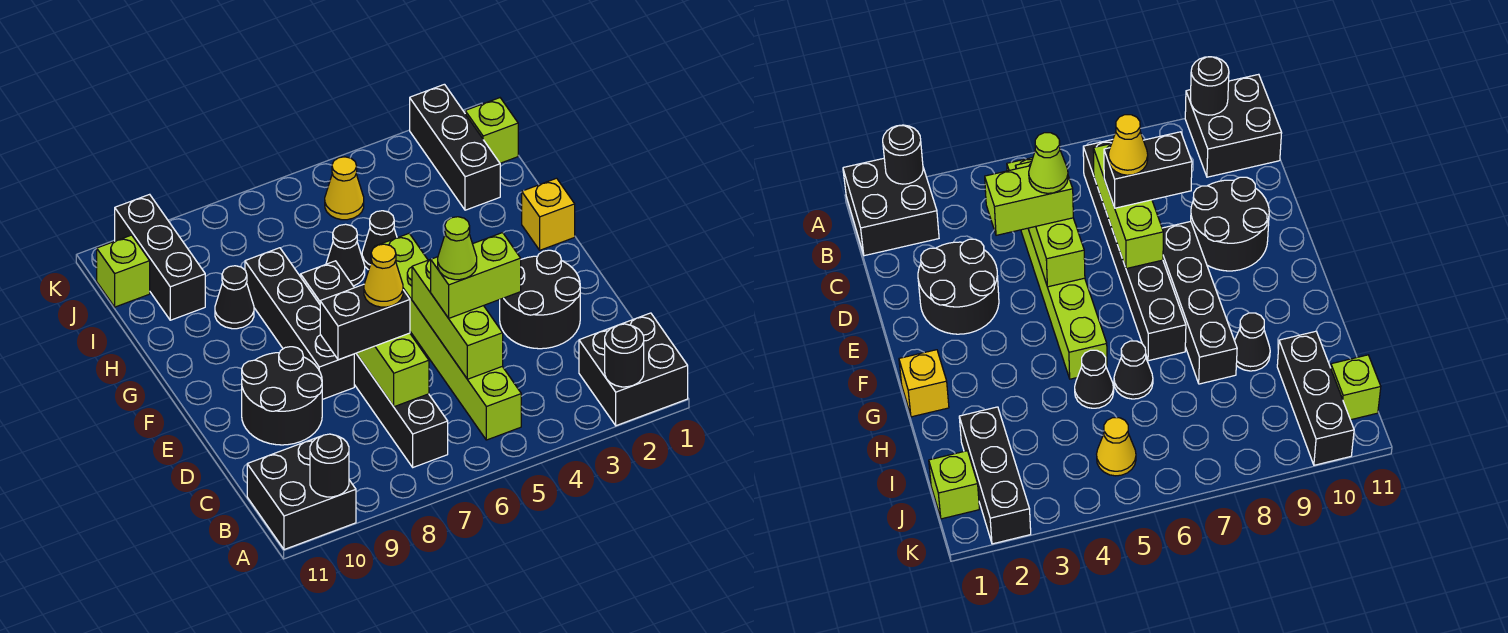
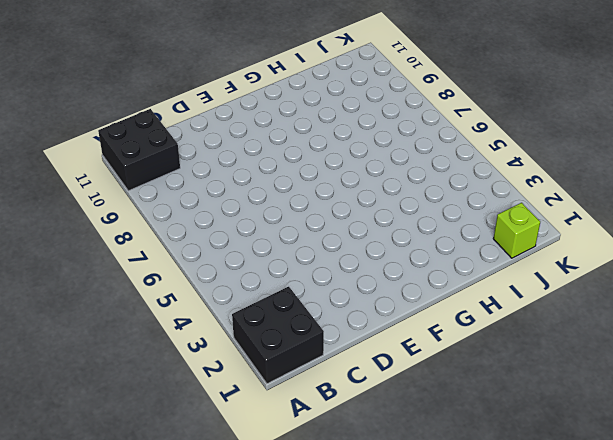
none -> lime 1x6 brick [374,234,521,440]
none -> black 1x6 brick [301,261,448,467]
none -> black 2x2 round brick [500,250,580,349]

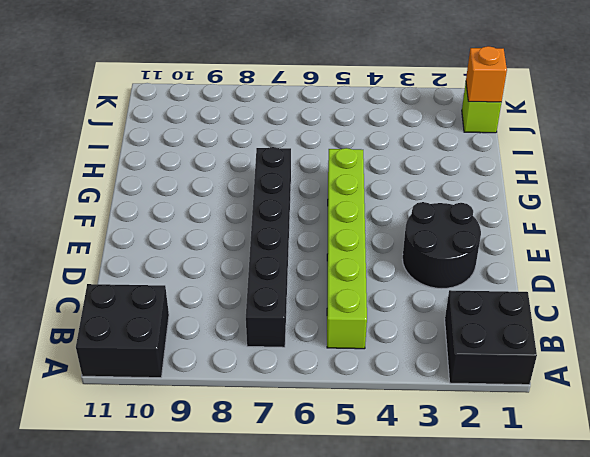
orange 1x1 brick [466,46,507,102] -> none
none -> black 2x2 round brick [242,347,322,445]
none -> black 1x4 brick [245,248,354,399]
none -> yellow 1x1 brick [522,178,575,250]

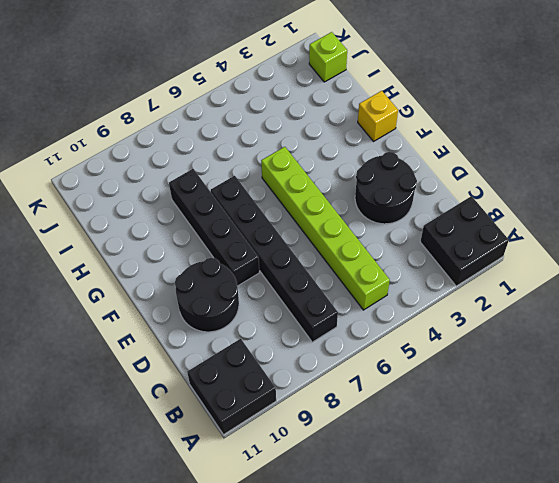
none -> black 1x1 cone [362,211,397,270]
none -> black 1x1 cone [326,224,365,286]
none -> black 1x1 cone [215,266,254,329]

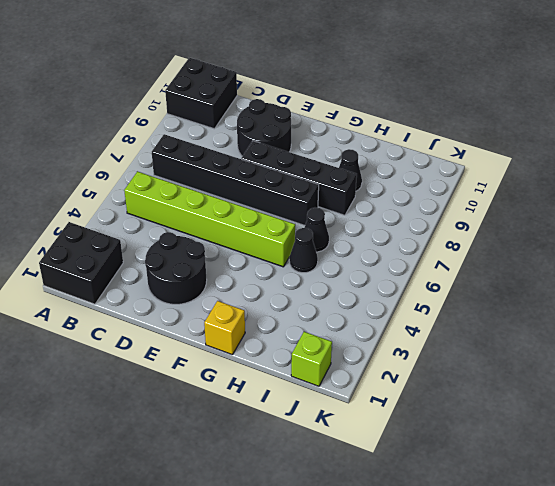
none -> black 1x3 brick [410,84,500,210]
none -> black 1x3 brick [115,194,205,320]
none -> yellow 1x1 cone [325,157,364,220]

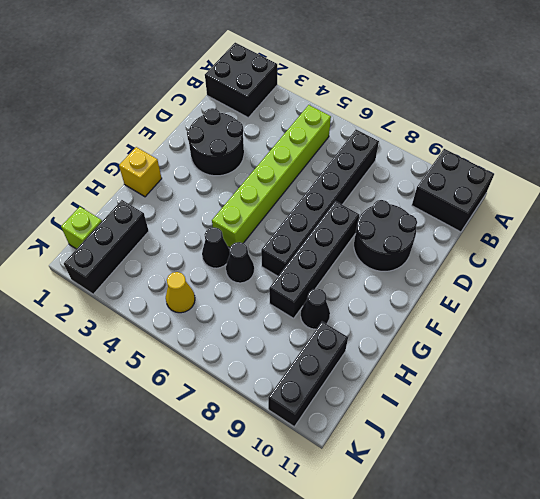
none -> lime 1x1 brick [97,235,150,307]
none -> black 1x1 round brick [605,324,644,387]
none -> black 1x1 round brick [310,434,349,497]

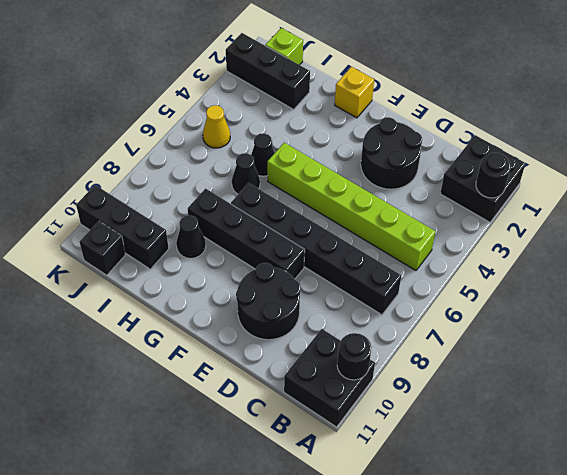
black 1x1 brick [80,221,125,275] -> lime 1x1 brick [97,235,150,307]
none -> lime 1x3 brick [412,260,503,379]
none -> lime 1x3 brick [356,333,429,407]
none -> lime 1x2 brick [431,233,521,318]

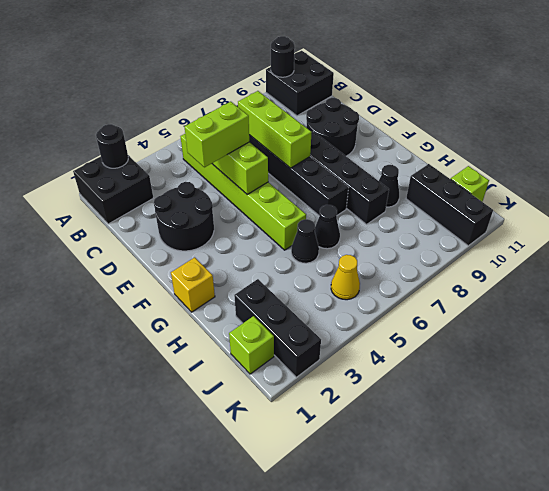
none -> black 1x2 brick [320,284,410,360]
none -> lime 1x1 cone [438,217,477,280]
none -> yellow 1x1 cone [364,244,403,307]

